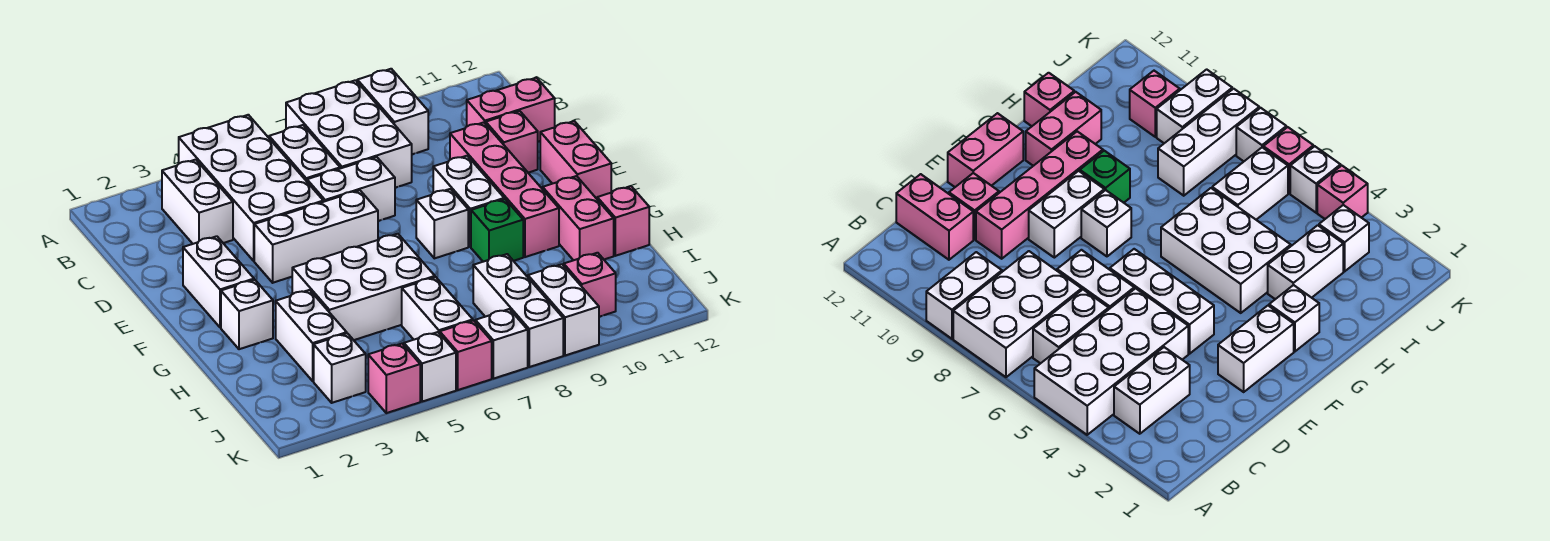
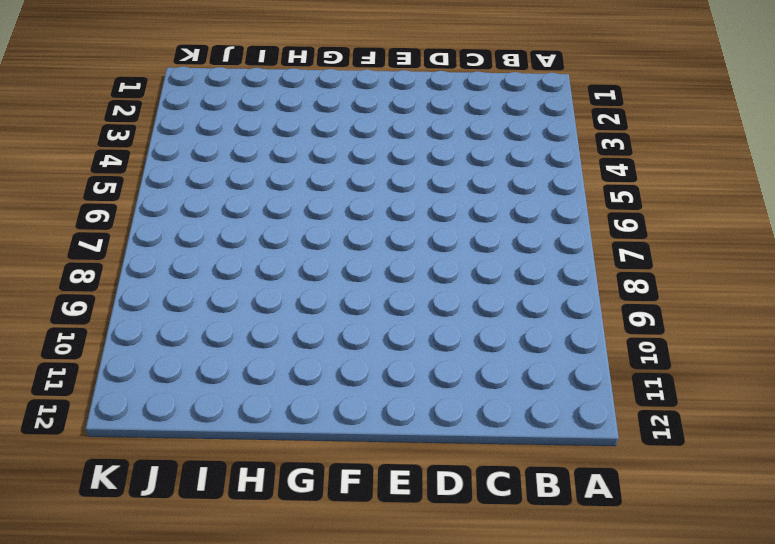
none -> white 2x4 brick [179,115,323,261]
none -> white 2x3 brick [286,80,412,188]
none -> white 1x2 brick [357,69,428,154]

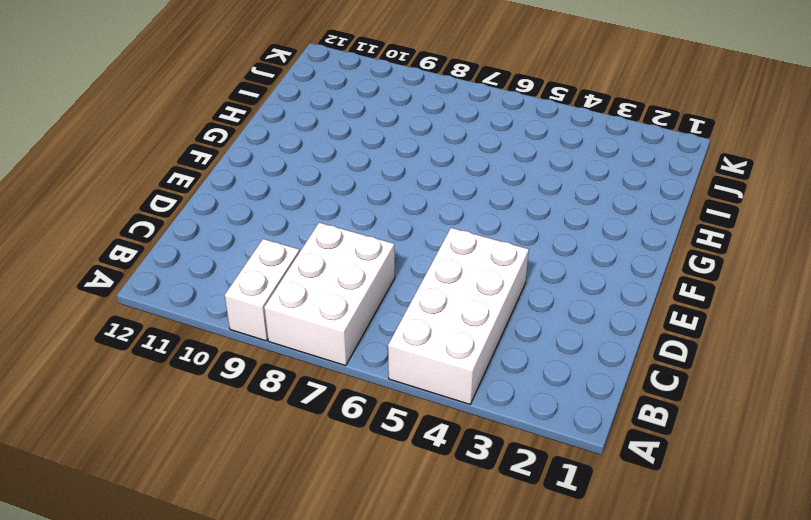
none -> white 1x2 brick [162,160,233,244]
none -> white 1x2 brick [269,125,340,181]
none -> pink 1x2 brick [467,78,555,142]

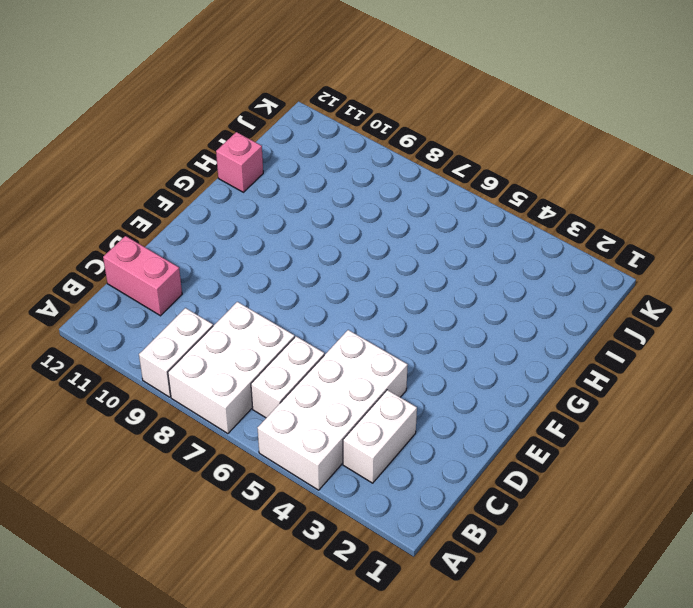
none -> white 1x2 brick [307,157,395,221]
none -> pink 1x4 brick [450,122,559,257]
none -> pink 1x1 brick [486,111,538,173]

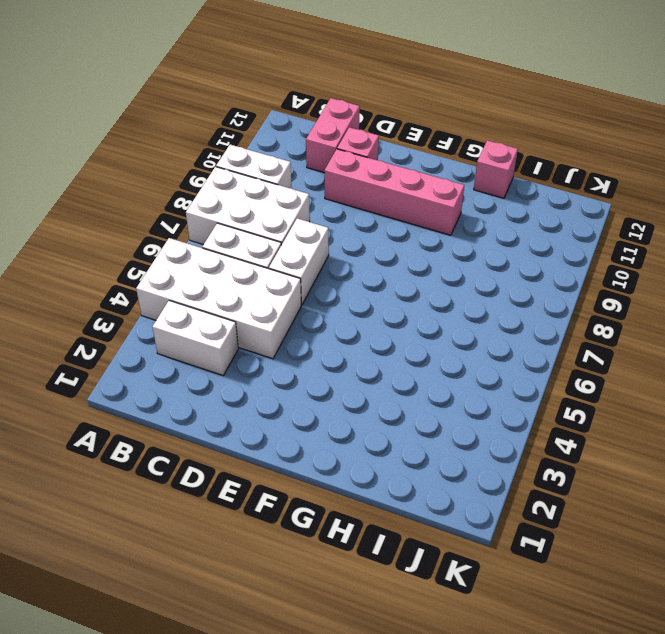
none -> white 1x2 brick [183,236,254,328]
none -> white 1x3 brick [254,190,378,283]
none -> white 1x2 brick [433,156,504,247]

